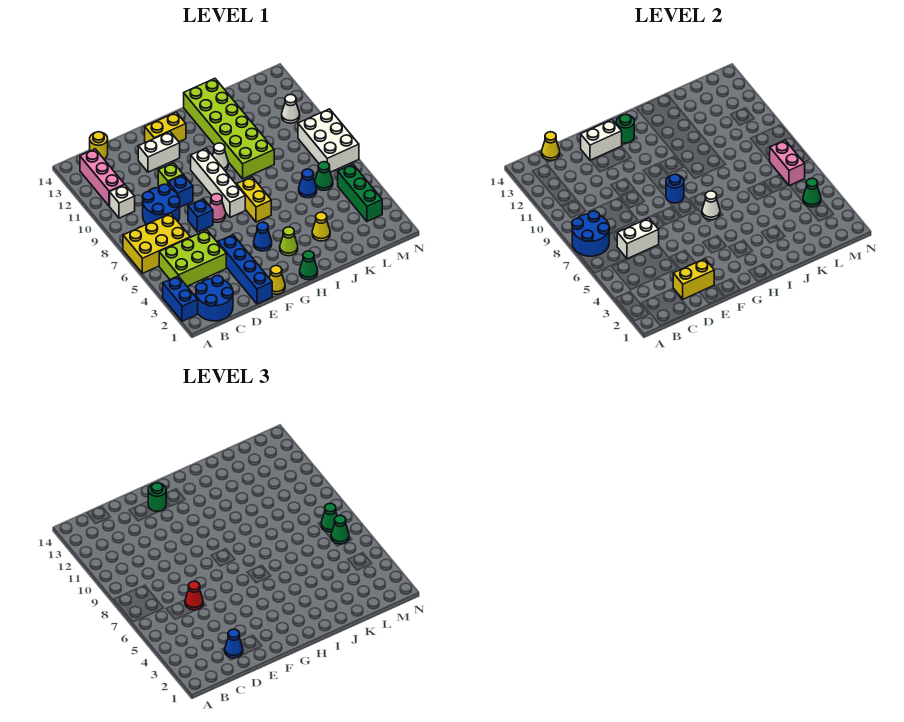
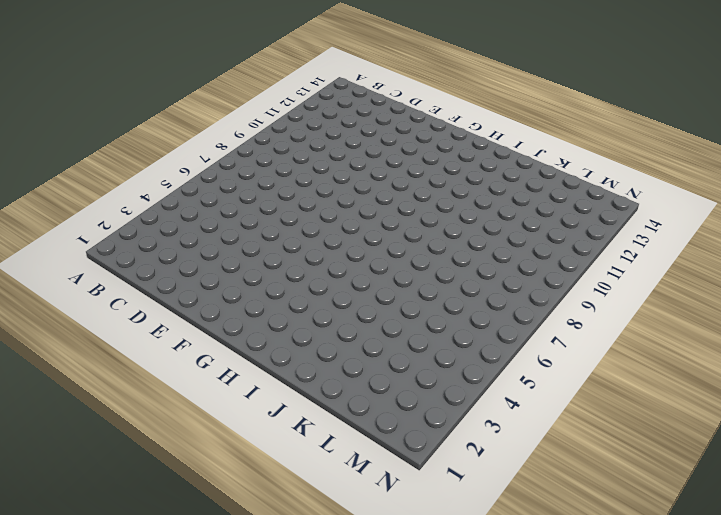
none -> blue 1x2 brick [163,276,198,321]
none -> yellow 2x3 brick [123,214,190,273]
none -> blue 2x2 round brick [196,276,233,321]
none -> lime 2x3 brick [159,230,226,286]

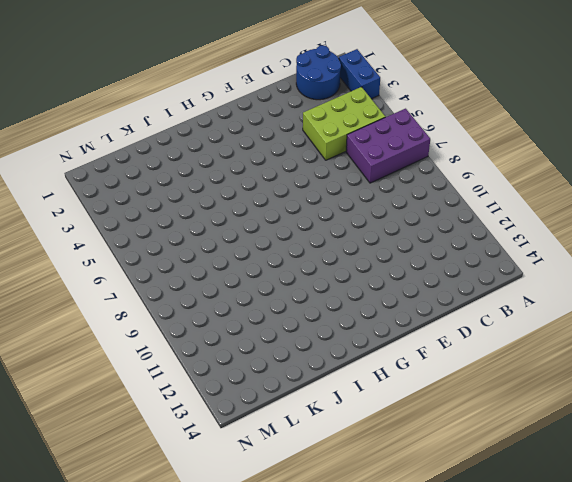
purple 2x3 brick [346,109,430,183] -> yellow 2x3 brick [123,214,190,273]
none -> white 1x1 brick [110,185,135,218]
none -> pink 1x3 brick [80,149,125,206]
none -> blue 2x2 round brick [142,184,180,224]
none -> yellow 1x1 round brick [90,132,108,159]

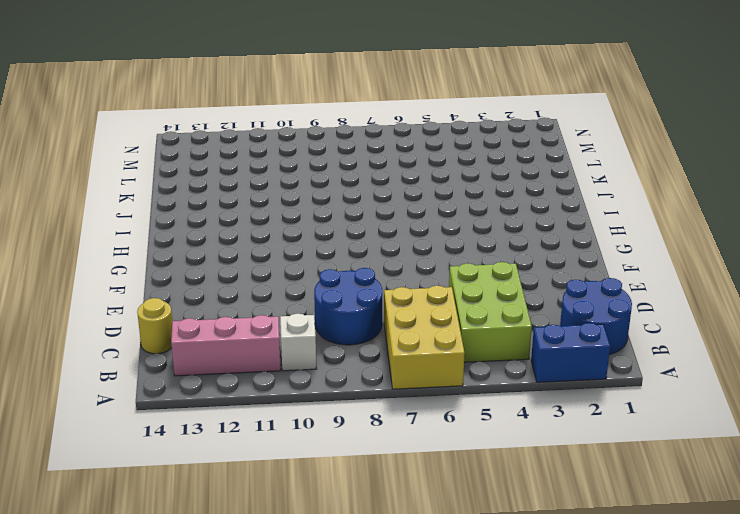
none -> blue 1x4 brick [218,235,272,304]
none -> blue 1x1 brick [188,199,213,232]
none -> blue 1x1 brick [168,175,193,207]
none -> lime 1x1 brick [158,163,183,186]

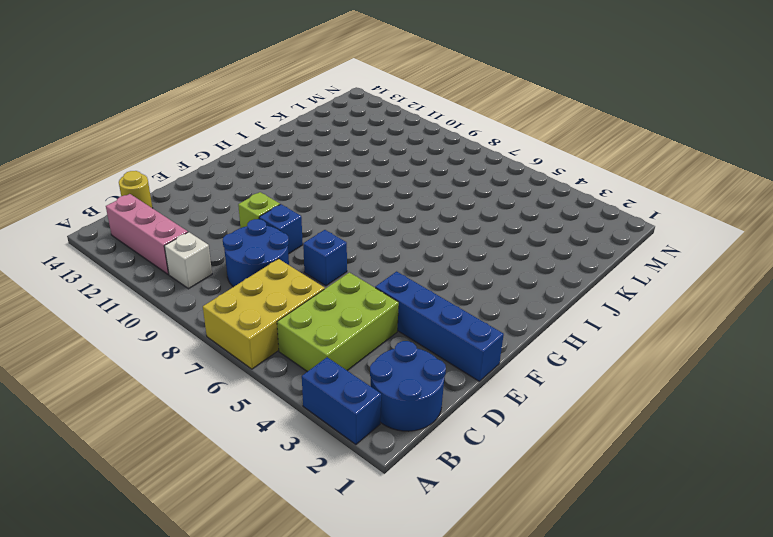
none -> white 1x2 brick [138,132,180,172]
none -> yellow 1x1 cone [269,266,285,294]
none -> pink 1x1 cone [210,194,226,222]
none -> yellow 1x2 brick [145,112,186,143]

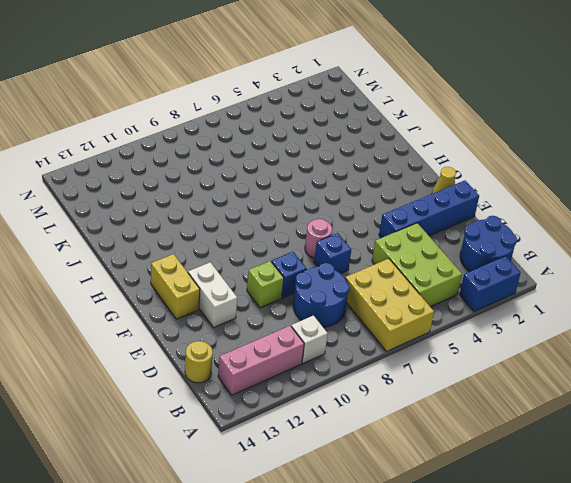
pink 1x1 round brick [305,219,332,258] -> pink 1x1 cone [210,194,226,222]
none -> blue 1x1 cone [254,222,272,251]
none -> white 1x4 brick [191,148,245,217]
none -> green 1x1 cone [300,251,318,280]
none -> lime 1x1 cone [280,227,298,256]

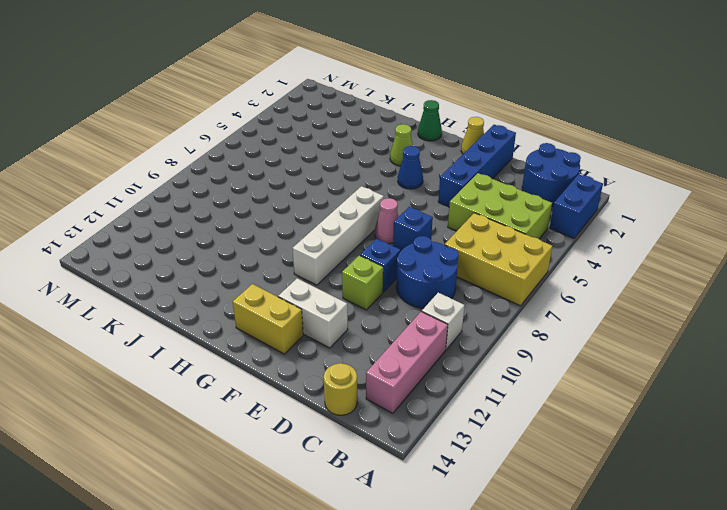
none -> yellow 1x2 brick [237,177,271,222]
none -> white 1x1 cone [212,143,228,170]
none -> lime 2x6 brick [184,79,274,179]
none -> yellow 1x1 cone [312,212,330,241]

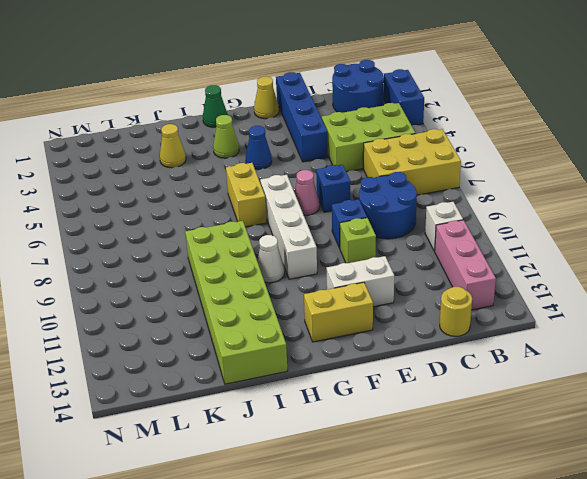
none -> blue 1x1 cone [299,169,317,198]
none -> green 1x1 cone [315,162,333,190]
none -> green 1x3 brick [338,164,382,221]
none -> white 2x3 brick [298,109,359,172]

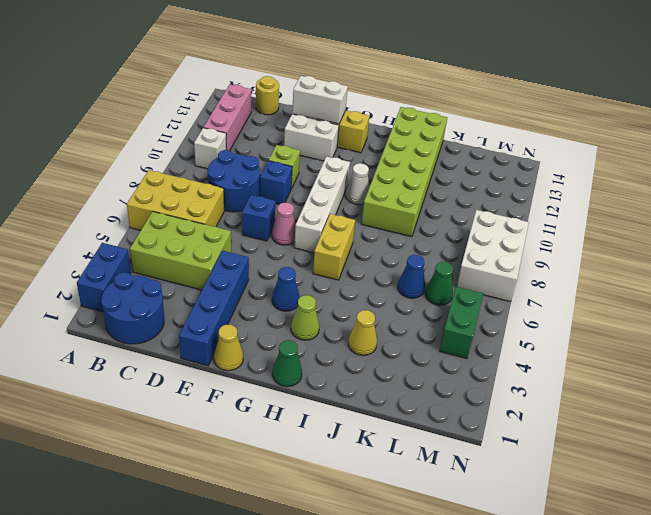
green 1x2 brick [440,287,483,359] -> green 1x3 brick [338,164,382,221]
none -> white 1x1 cone [282,95,300,123]
none -> blue 2x2 round brick [572,211,610,256]
none -> white 1x2 brick [617,218,659,259]
none -> yellow 1x1 cone [542,132,560,160]

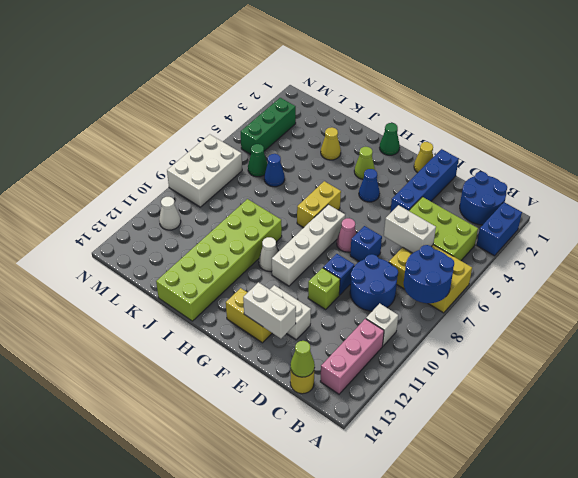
lime 1x1 cone [291,341,315,377] -> yellow 1x1 cone [542,132,560,160]
none -> yellow 1x2 brick [673,259,714,299]
none -> blue 1x1 round brick [666,174,684,203]
none -> green 1x1 round brick [616,114,634,143]
none -> white 1x1 cone [702,191,720,220]

